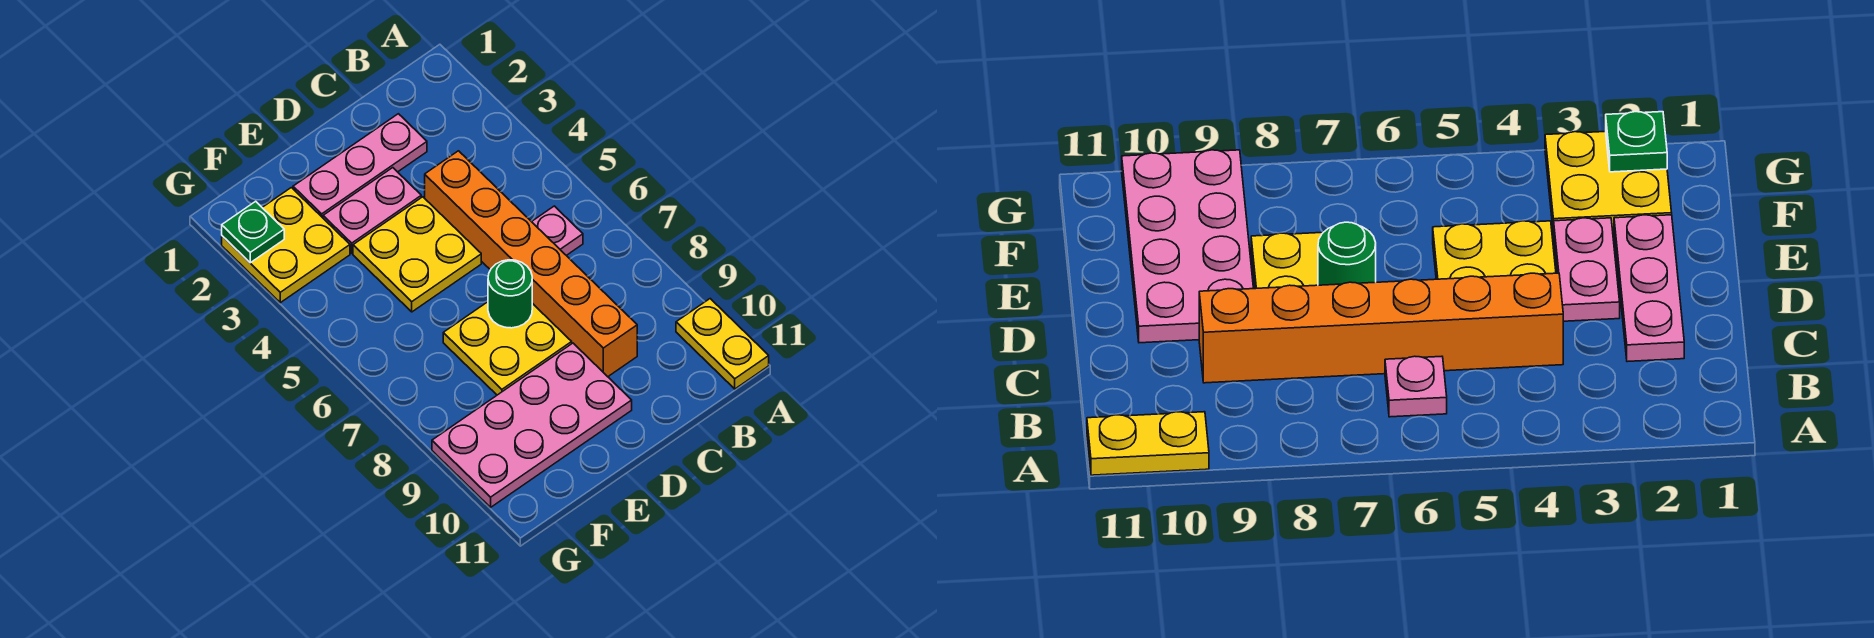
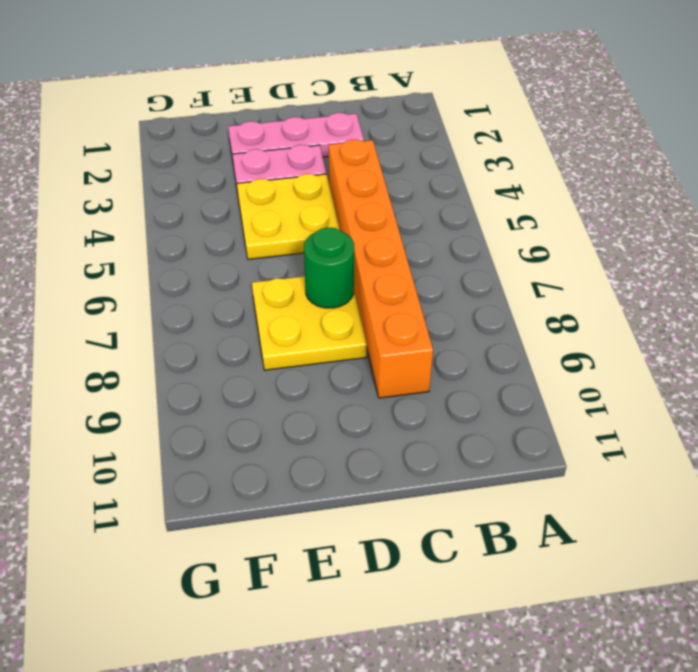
none -> yellow 1x2 plate [676,299,769,389]
none -> pink 1x1 plate [532,206,583,255]

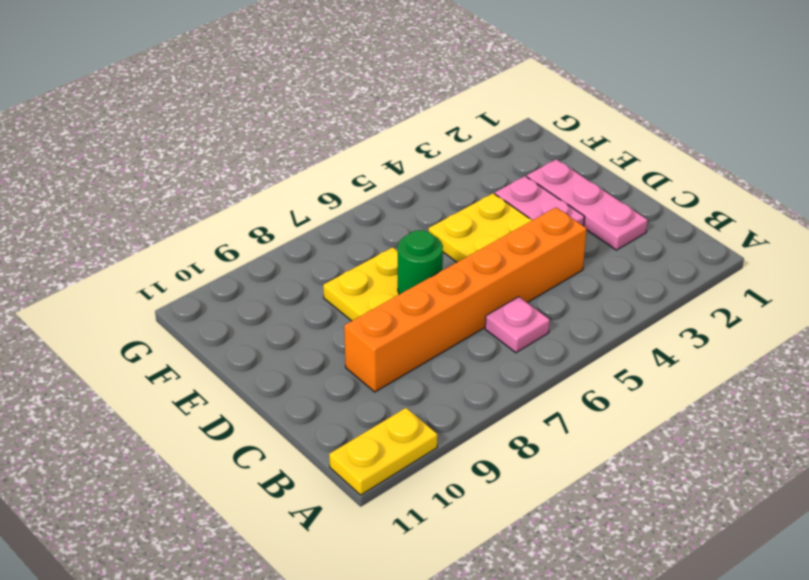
none -> pink 2x4 plate [432,343,632,507]
none -> yellow 2x2 plate [222,188,350,303]

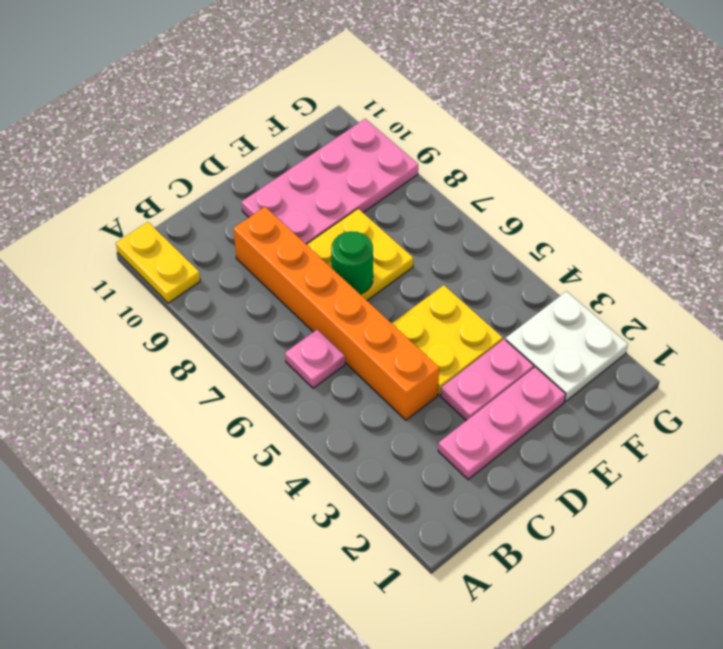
white 2x2 plate [506,291,628,401] -> yellow 2x2 plate [222,188,350,303]
none -> green 1x1 plate [222,201,284,263]

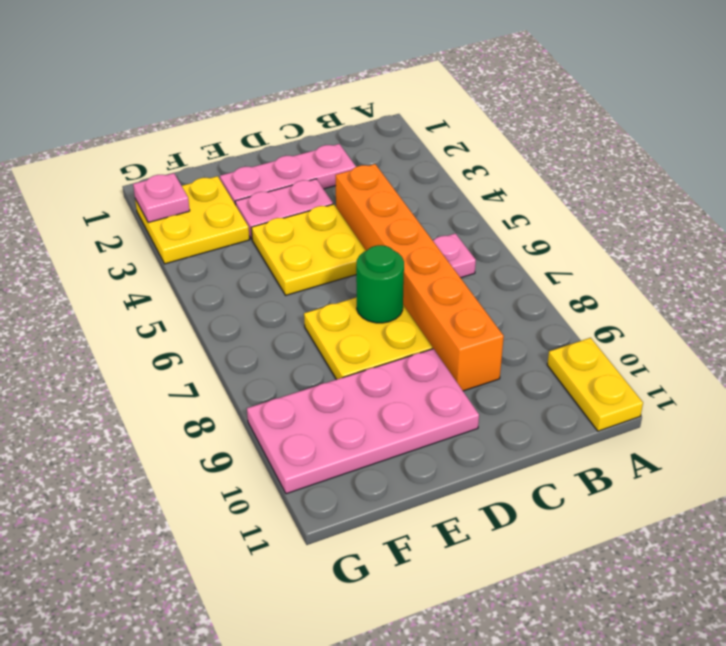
pink 1x1 plate [133,173,190,222] -> green 1x1 plate [222,201,284,263]

